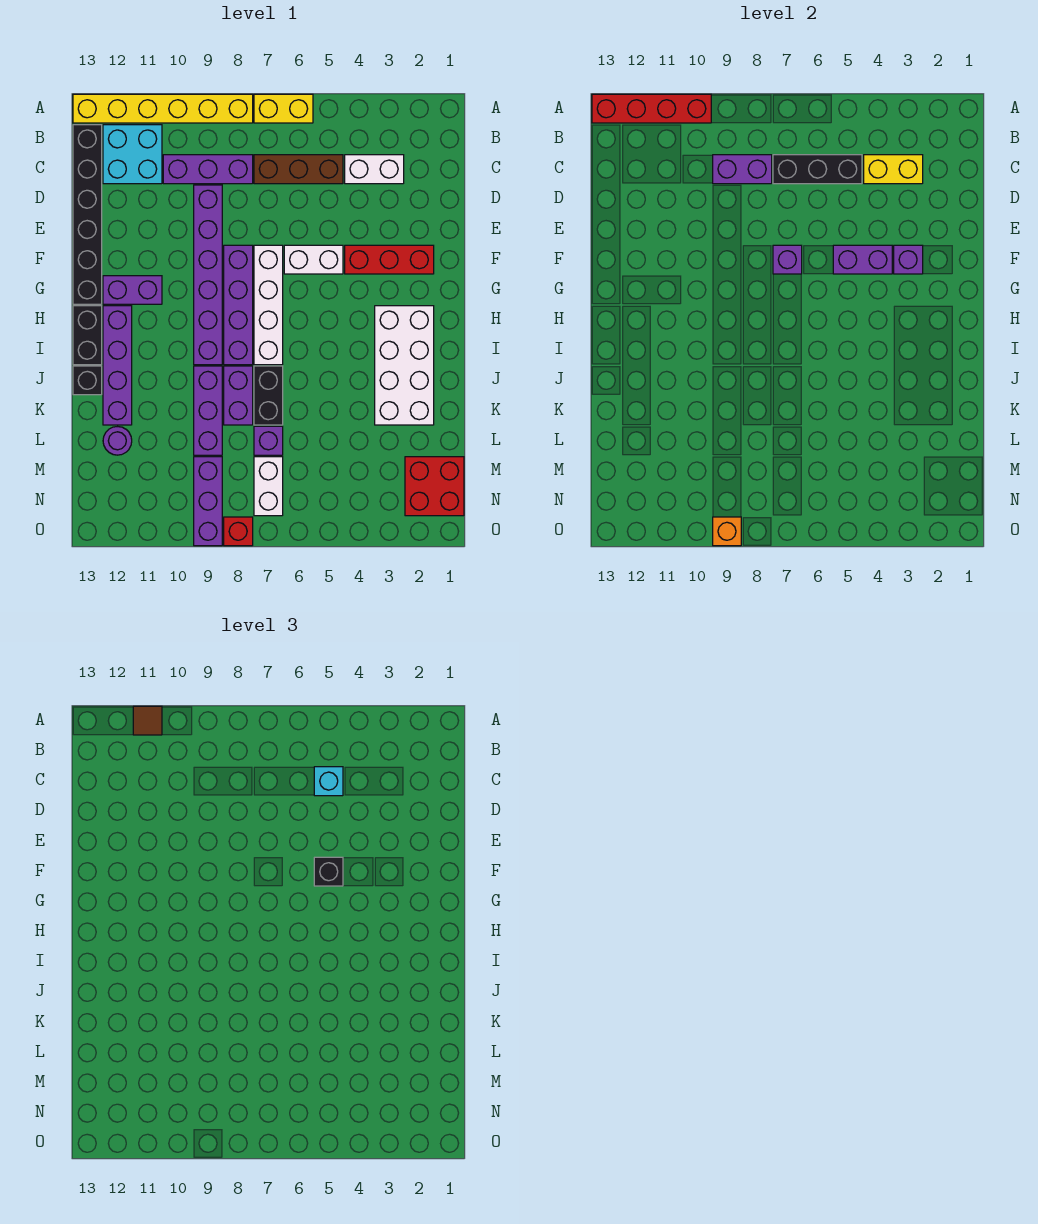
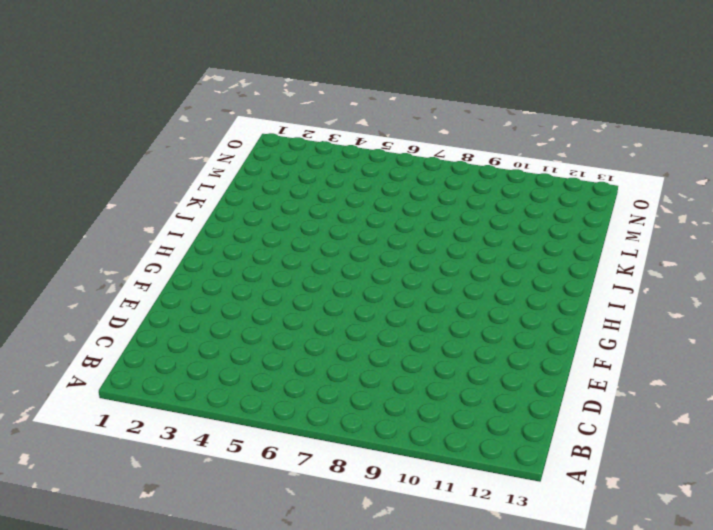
none -> yellow 1x2 brick [254,94,313,123]
none -> yellow 1x6 brick [73,94,253,123]
none -> cyan 2x2 brick [103,125,162,184]
none -> black 1x6 brick [73,125,102,304]

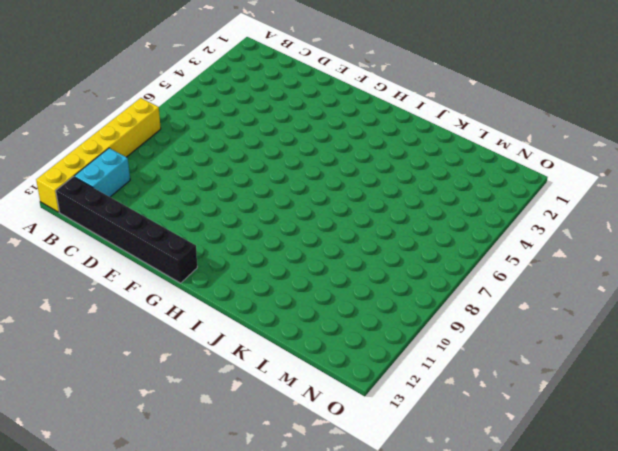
cyan 1x2 brick [74,148,130,197] -> cyan 2x2 brick [103,125,162,184]
none -> yellow 1x2 brick [254,94,313,123]
none -> white 1x2 brick [345,155,404,184]
none -> brown 1x3 brick [254,155,343,184]
none -> purple 1x3 brick [163,155,253,184]

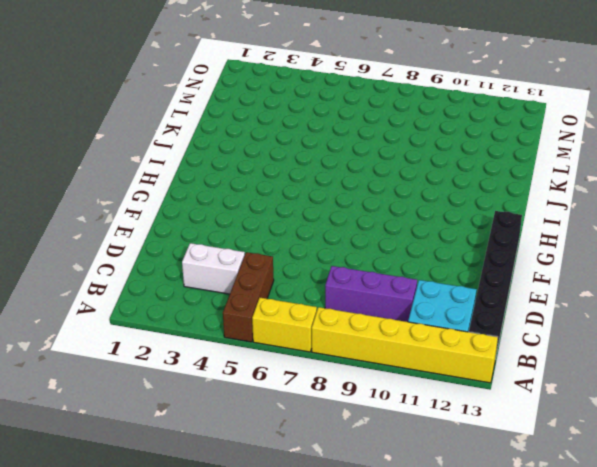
brown 1x3 brick [223,252,274,342] -> brown 1x3 brick turned to [254,155,343,184]
none -> purple 1x6 brick [194,185,222,365]
none -> red 1x3 brick [345,245,434,274]
none -> white 1x2 brick [284,245,343,274]
none -> white 1x4 brick [254,245,283,365]

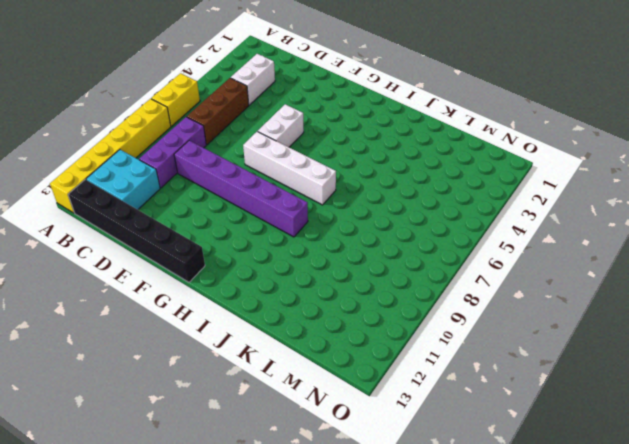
none -> red 1x3 brick [345,245,434,274]
none -> purple 1x4 brick [224,245,253,365]
none -> purple 1x2 brick [103,276,162,304]
none -> white 2x4 brick [375,306,434,425]

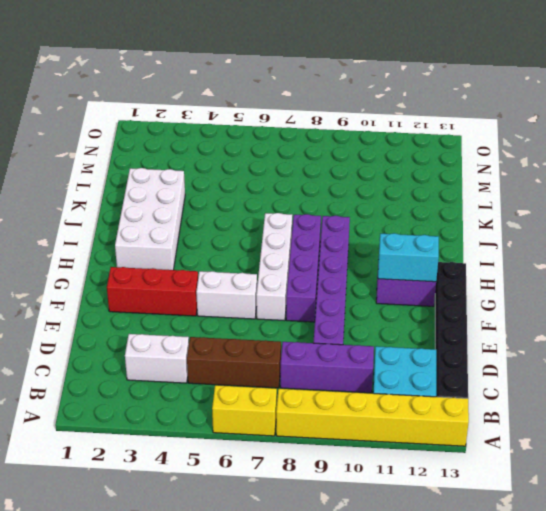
cyan 1x2 brick [378,233,439,282] -> none
none -> purple 1x4 brick [103,306,132,425]
none -> black 1x2 brick [73,306,102,365]
none -> black 1x2 brick [254,366,283,425]
none -> purple 1x2 brick [224,366,253,425]

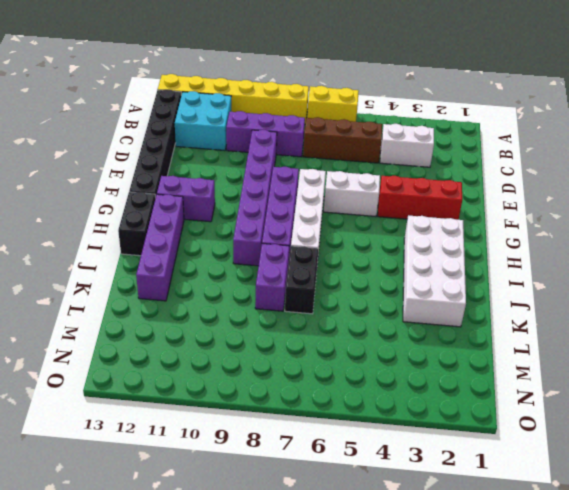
none -> purple 1x3 brick [194,366,222,455]
none -> black 1x1 brick [73,366,102,395]
none -> purple 1x1 brick [254,426,283,455]
none -> purple 1x1 round brick [103,427,132,455]

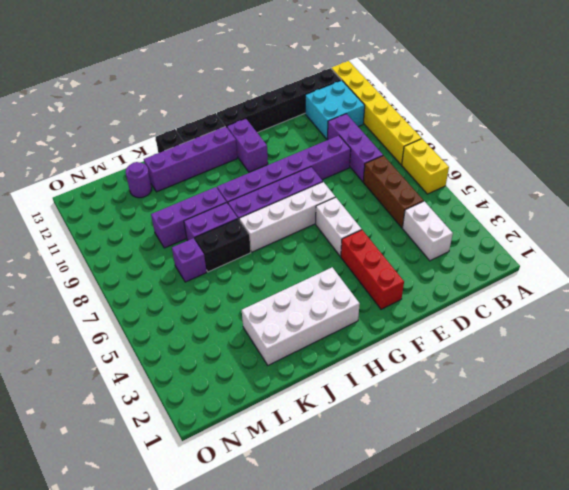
none -> red 2x2 brick [405,457,464,516]
none -> white 1x2 brick [254,457,283,516]
none -> purple 1x3 brick [194,457,222,546]
none -> red 1x1 brick [224,517,253,546]

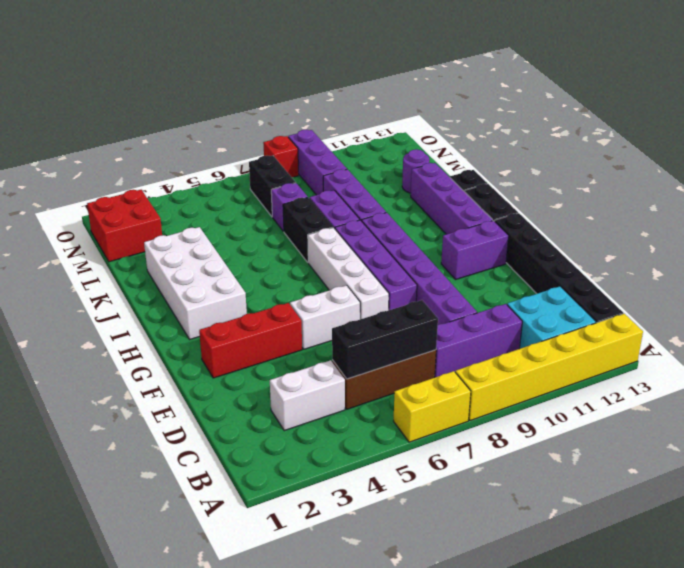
black 1x2 brick [249,156,296,216] -> white 1x2 brick [254,457,283,516]
none -> red 1x4 brick [592,94,711,123]
none -> yellow 1x2 brick [864,155,923,184]
none -> purple 1x2 brick [713,155,772,184]
none -> purple 1x1 brick [894,245,923,274]

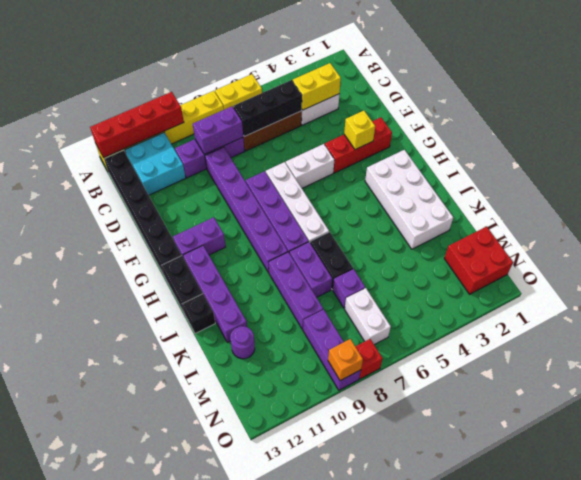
yellow 1x1 brick [344,111,375,150] -> purple 1x1 brick [894,245,923,274]
none -> purple 1x2 brick [833,245,892,274]
none -> purple 1x1 brick [773,245,802,274]
none -> brown 1x1 tile [133,706,162,735]
none -> cyan 1x1 brick [314,767,343,796]

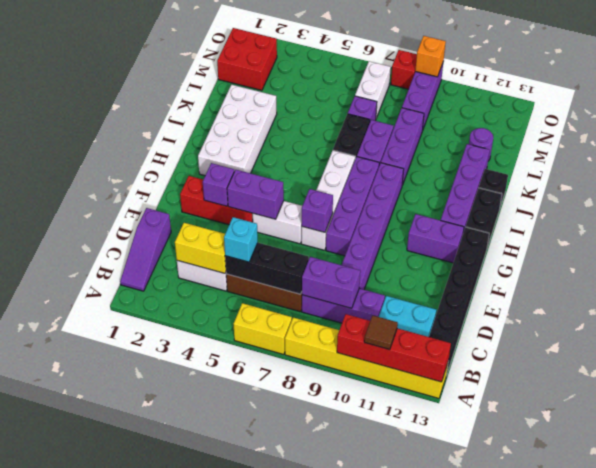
purple 1x3 slope [120,208,171,291] -> none
none -> black 1x1 brick [314,857,343,886]

